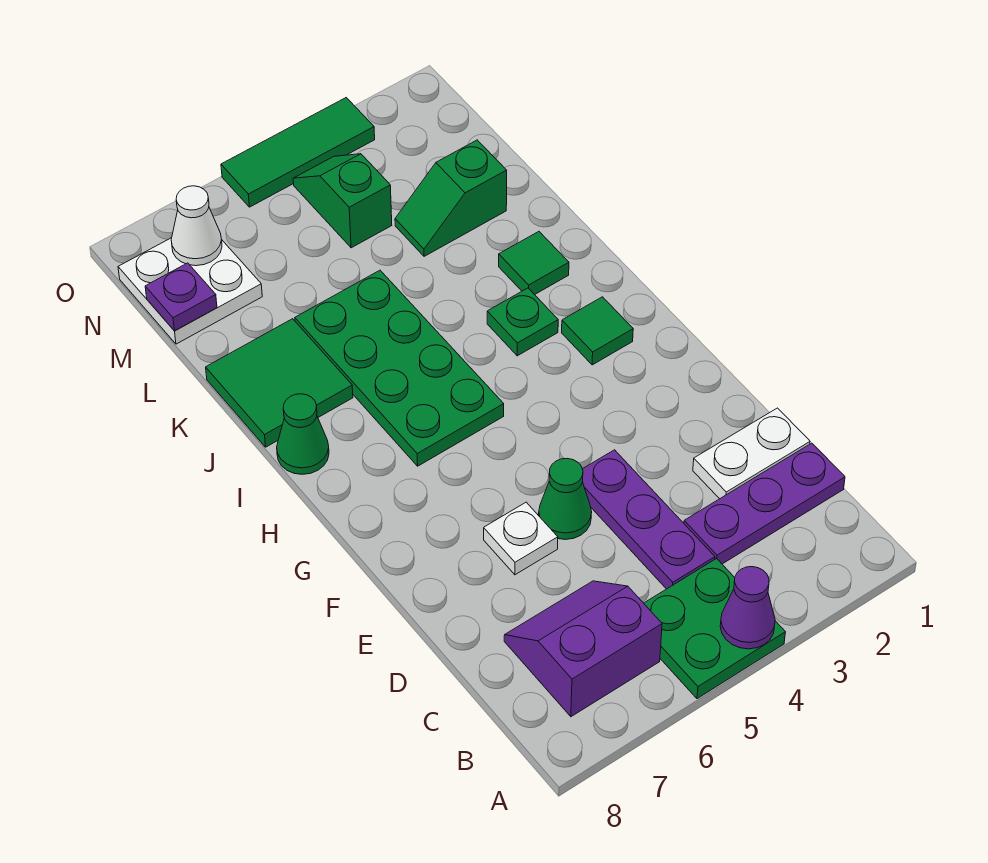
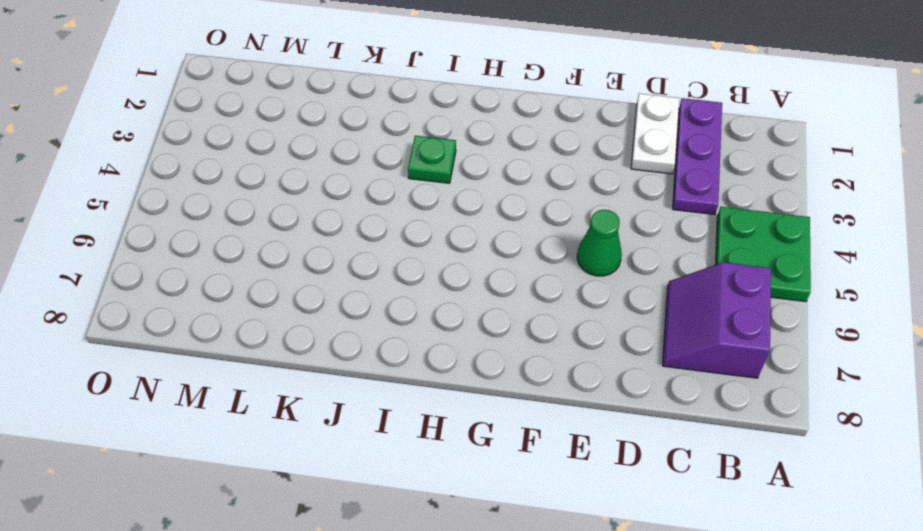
none -> purple 1x3 plate [582,450,715,589]
none -> white 1x1 plate [484,502,558,575]
none -> green 1x1 tile [562,297,633,365]

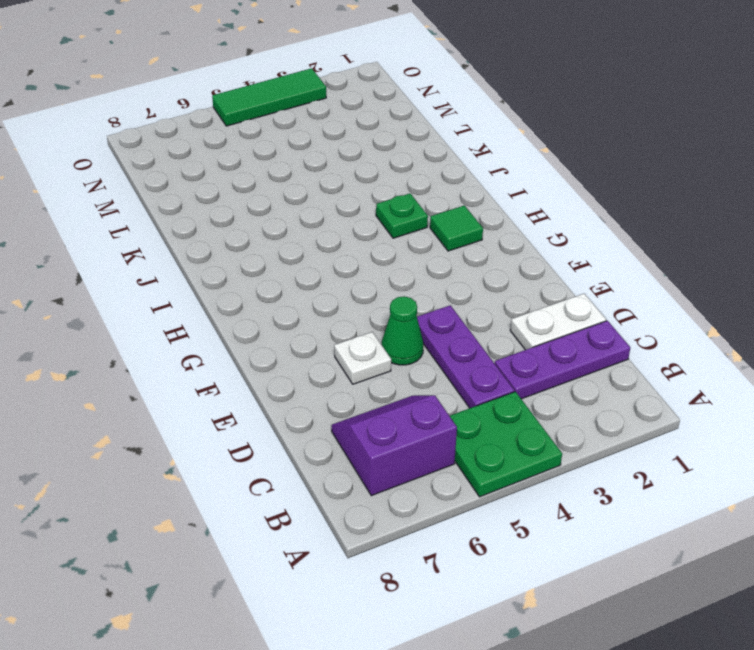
none -> green 2x4 plate [295,270,504,466]
none -> green 1x1 cone [277,394,329,474]
none -> green 1x1 tile [499,232,569,295]

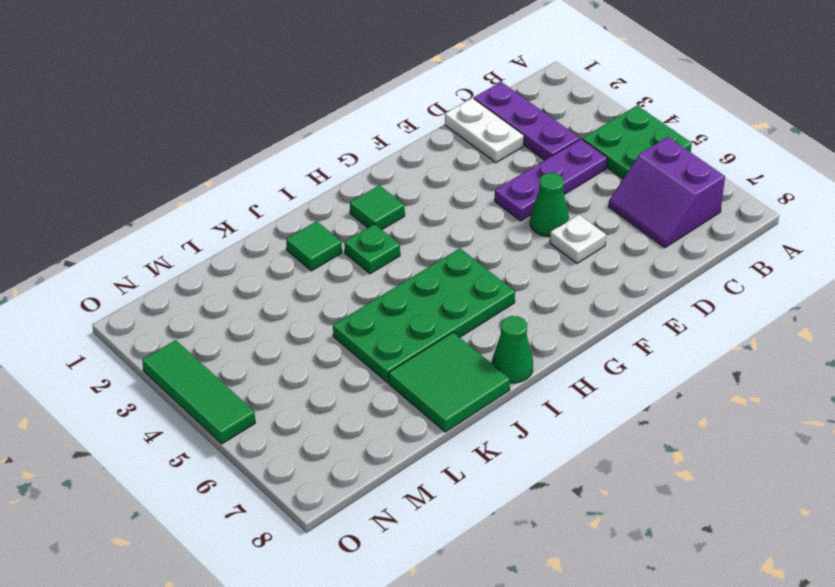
none -> green 1x2 slope [395,140,507,256]
none -> green 1x2 slope [293,154,392,248]
none -> white 2x2 plate [118,238,262,344]

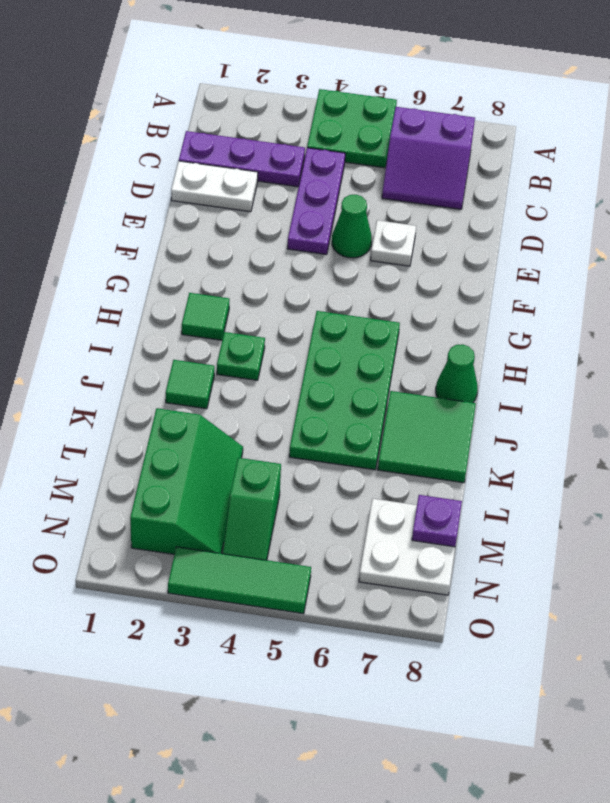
green 2x3 slope [130,408,243,554] -> green 1x2 slope [395,140,507,256]
none -> purple 1x1 cone [720,567,775,649]
none -> white 1x1 cone [171,186,222,266]

